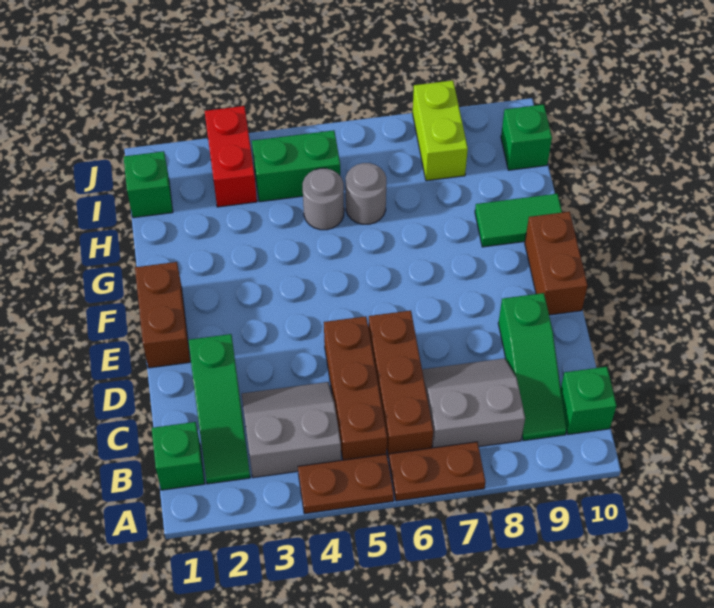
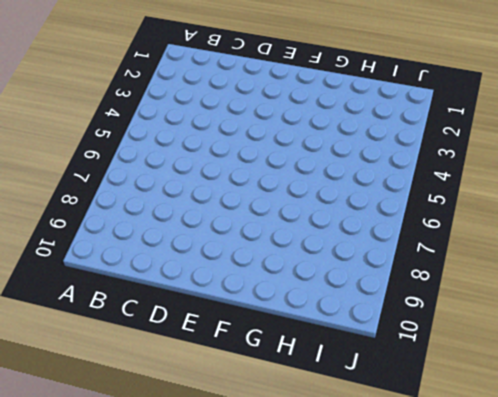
none -> brown 1x2 plate [298,454,394,514]
none -> brown 1x2 plate [389,442,485,501]
none -> green 1x1 brick [152,422,205,490]

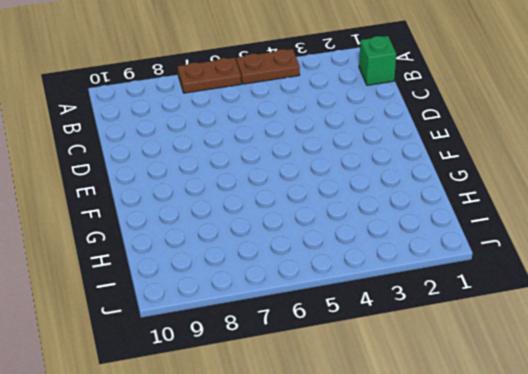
none -> green 1x3 slope [189,334,250,484]
none -> grey 2x2 slope [242,382,341,478]
none -> brown 1x3 brick [324,316,387,460]

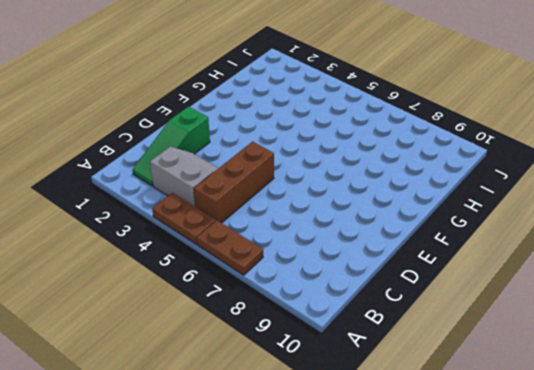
none -> green 1x1 brick [152,422,205,490]
none -> brown 1x3 brick [368,311,433,459]
none -> grey 2x2 slope [422,358,525,448]

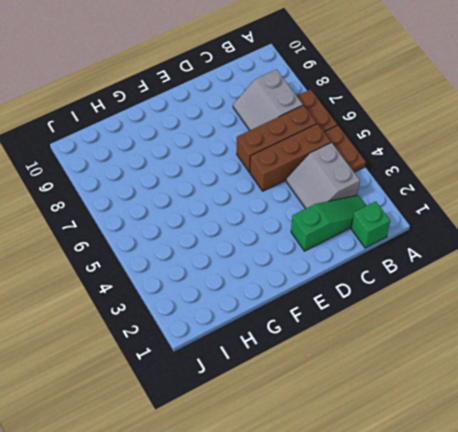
none -> green 1x3 slope [498,293,566,441]
none -> green 1x1 brick [561,367,616,434]
none -> brown 1x2 brick [135,262,190,368]

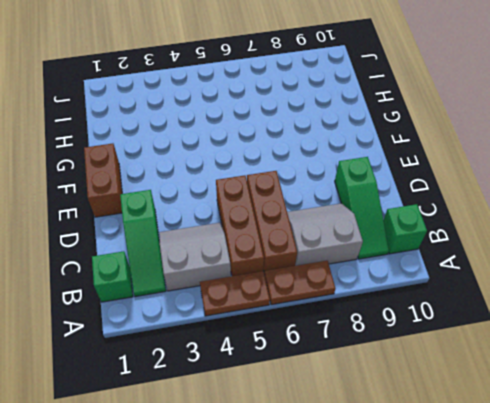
none -> brown 1x2 brick [525,212,588,315]
none -> green 1x2 tile [475,194,562,247]
none -> grey 1x1 round brick [303,168,344,230]

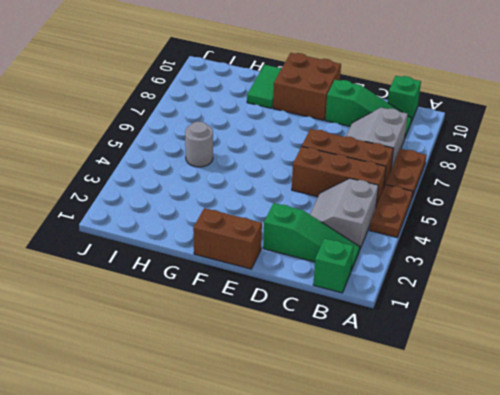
brown 2x2 brick [273,53,341,120] -> brown 1x2 brick [525,212,588,315]
none -> grey 1x1 round brick [346,163,386,224]
none -> green 1x1 brick [124,151,173,218]
none -> red 1x2 brick [205,106,257,207]

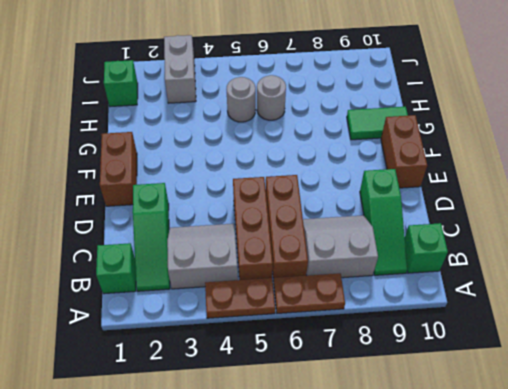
grey 1x2 brick [164,35,196,103] -> red 1x2 brick [205,106,257,207]
none -> green 1x2 brick [252,130,340,202]
none -> lime 1x2 brick [413,80,468,181]
none -> green 1x1 brick [501,104,552,170]

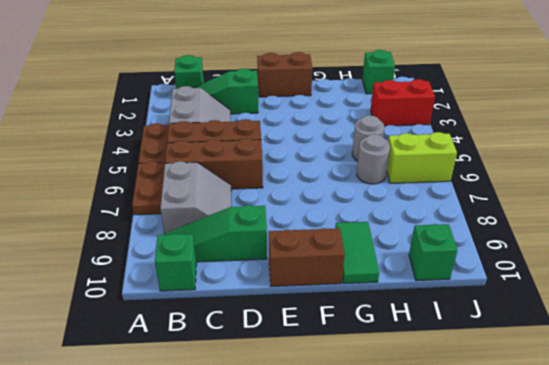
lime 1x2 brick [387,132,457,183] -> lime 1x2 brick moved to [413,80,468,181]
none -> green 1x2 brick [252,130,340,202]

